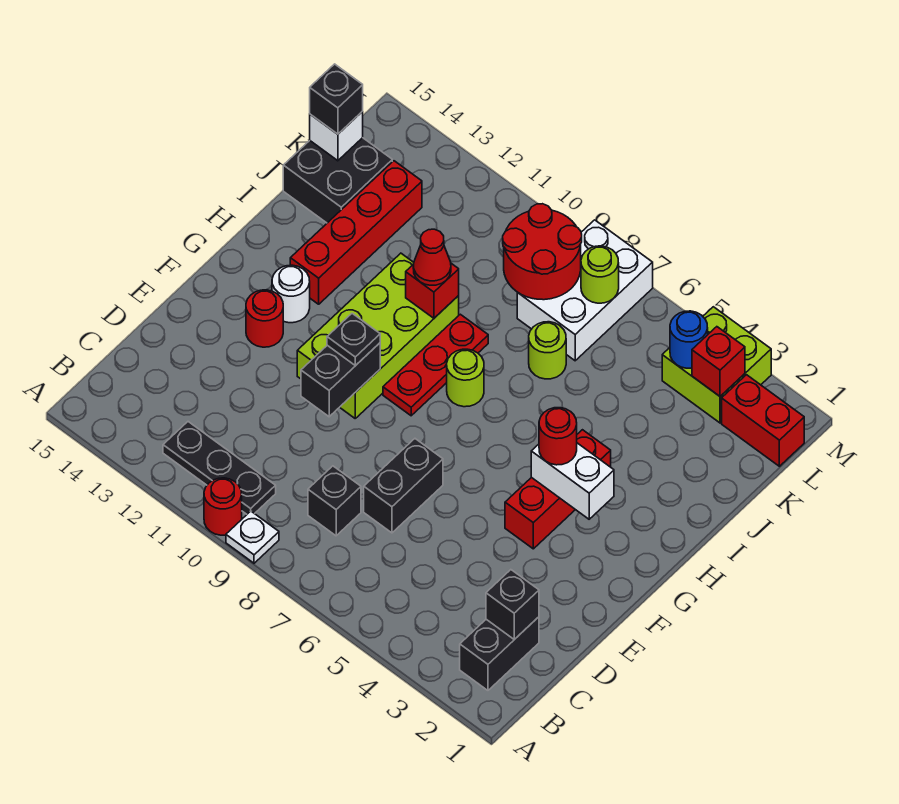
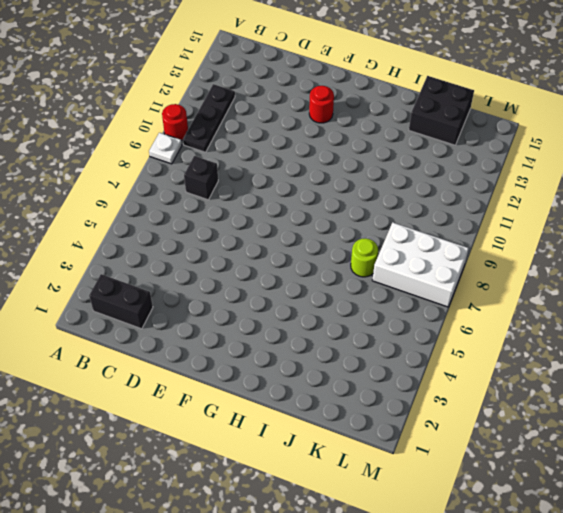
none -> black 1x2 brick [364,439,443,533]
none -> red 1x3 brick [505,430,611,549]
none -> lime 2x4 brick [297,253,459,418]
none -> red 1x3 plate [383,314,488,416]

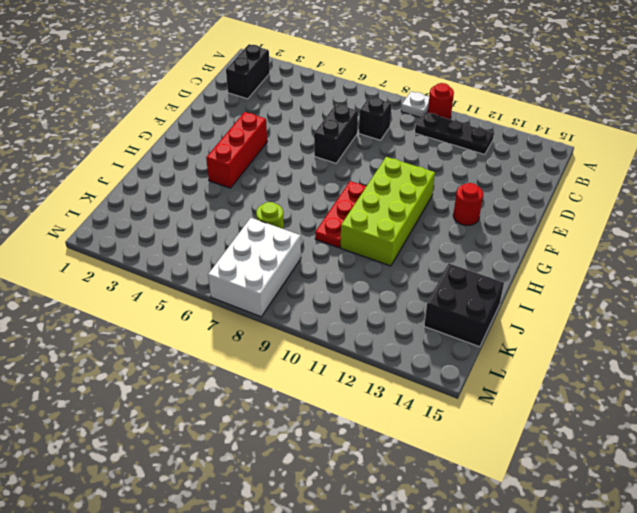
none -> white 1x1 round brick [272,265,310,323]
none -> lime 1x1 round brick [447,349,484,407]
none -> red 1x4 brick [290,161,422,304]
none -> red 1x2 brick [722,375,804,466]

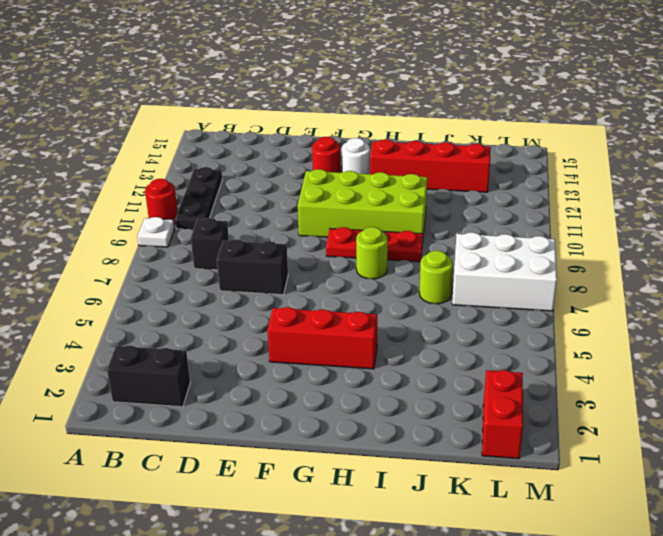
none -> black 2x2 brick [283,138,392,223]
none -> lime 2x2 brick [662,307,771,423]
none -> black 1x1 brick [486,570,539,639]
none -> black 1x2 brick [301,343,380,417]

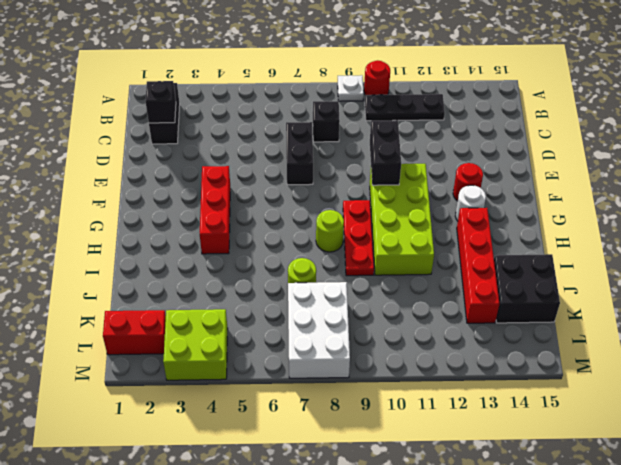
none -> white 1x2 brick [531,443,614,519]
none -> red 1x1 brick [406,263,459,318]
none -> red 2x2 round brick [503,204,582,300]
none -> white 1x1 brick [310,111,363,161]

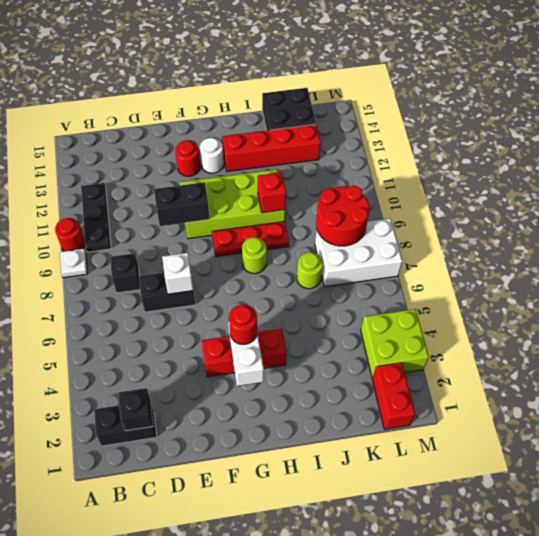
white 1x1 brick [162,253,193,294] -> white 1x1 brick moved to [310,111,363,161]
none -> red 1x1 brick [692,327,745,396]
none -> blue 1x1 round brick [670,311,708,368]
none -> lime 1x1 round brick [581,246,619,303]
none -> black 1x1 plate [327,313,380,366]

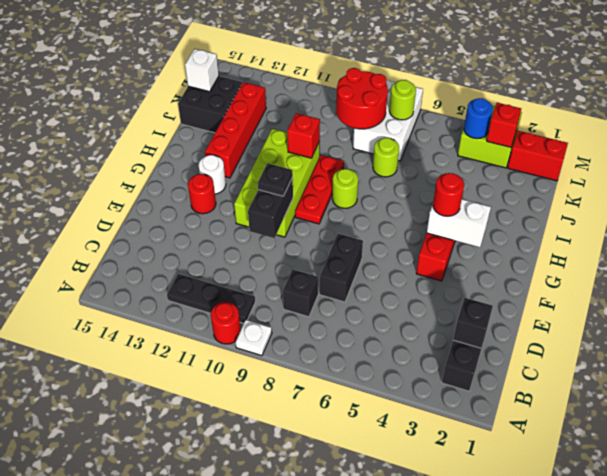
none -> red 1x1 cone [413,229,451,285]
none -> black 1x1 brick [310,64,363,134]

